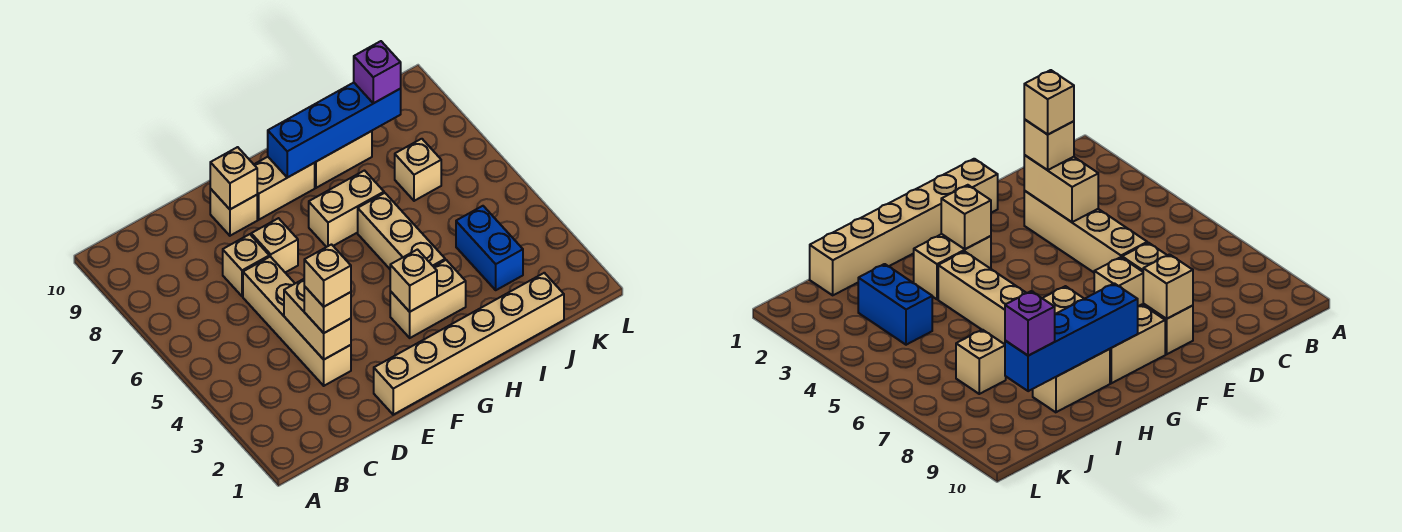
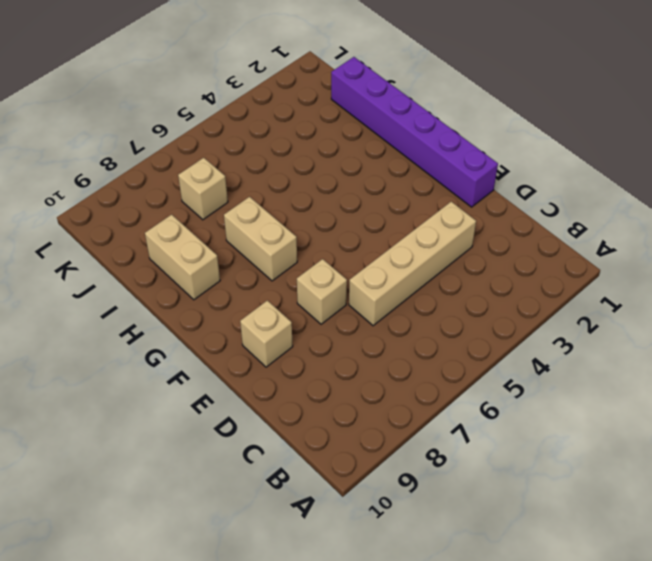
purple 1x6 brick [331,57,498,207] -> tan 1x6 brick [374,273,564,415]
none -> tan 1x1 brick [223,234,269,296]
none -> tan 1x2 brick [254,157,315,220]
none -> tan 1x2 brick [390,260,466,338]

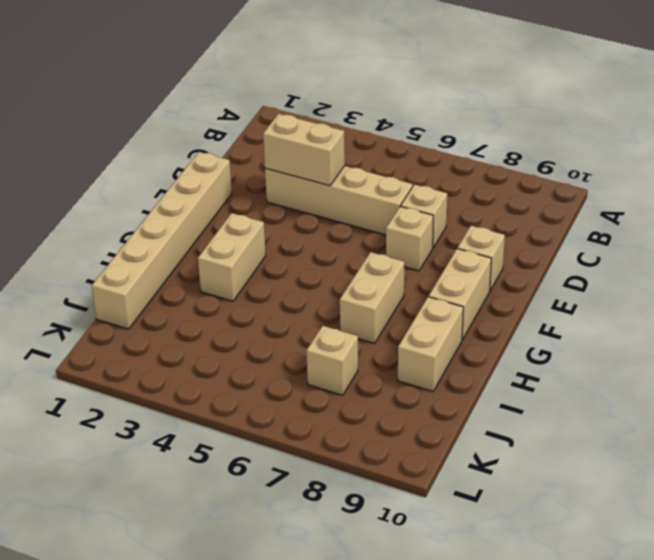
none -> tan 1x3 brick [358,193,445,269]
none -> blue 1x2 brick [456,206,523,290]
none -> tan 1x1 brick [210,147,257,209]

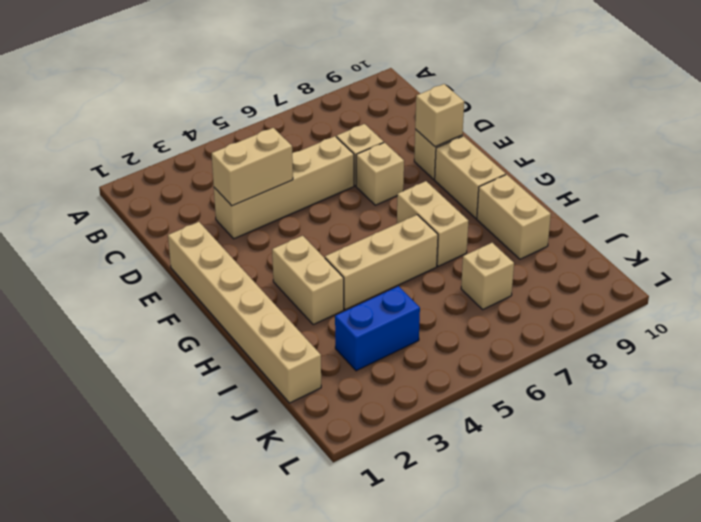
none -> tan 1x1 brick [390,250,437,312]
none -> blue 1x4 brick [268,83,401,178]
none -> tan 1x1 brick [304,286,351,333]

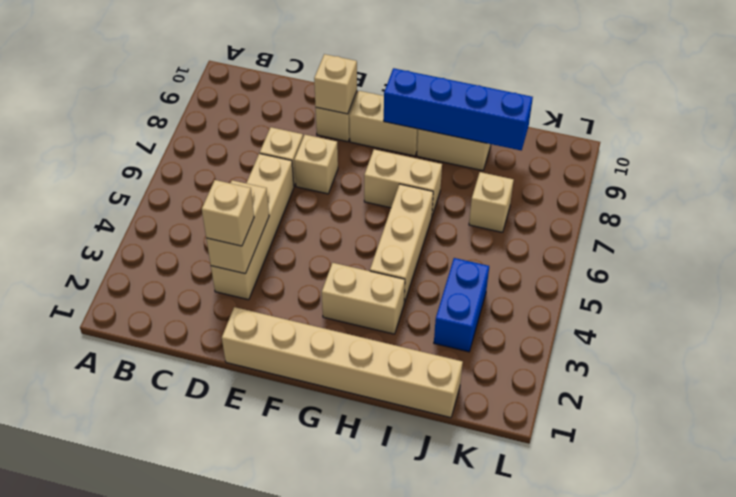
none -> tan 1x1 brick [390,250,437,312]
none -> purple 1x1 brick [354,41,401,103]
none -> tan 1x1 brick [304,245,351,307]

